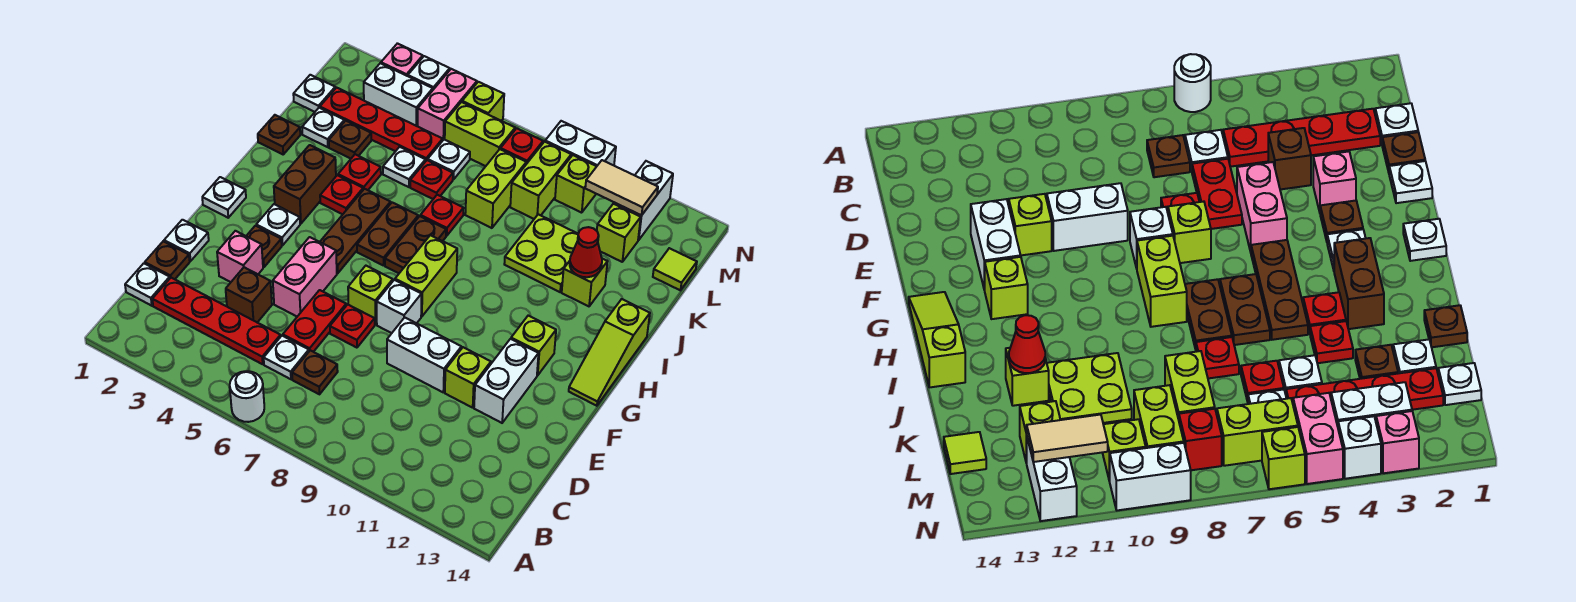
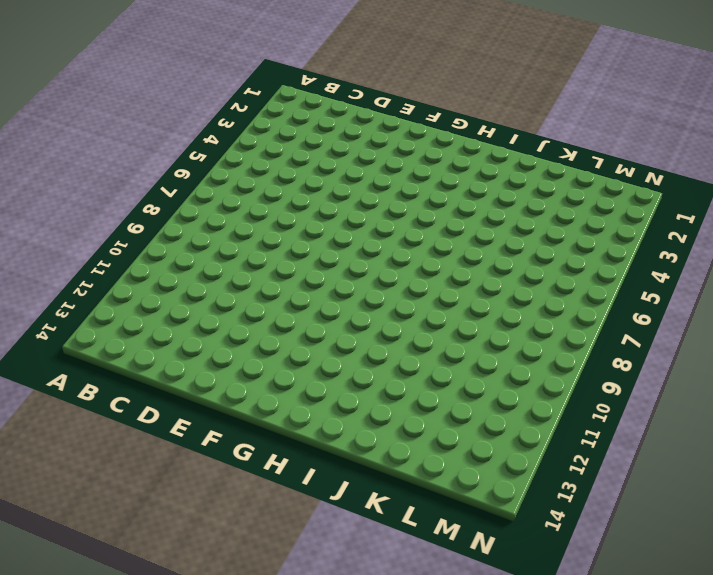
none -> white 1x1 round brick [230,371,264,422]
none -> white 1x1 plate [125,263,170,306]
none -> red 1x4 plate [152,278,281,364]
none -> white 1x1 plate [264,336,309,379]

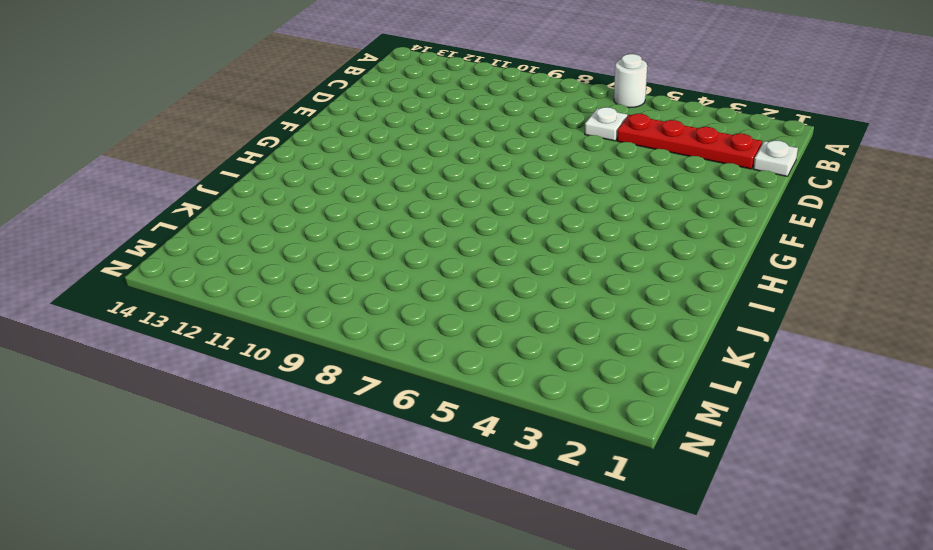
none -> brown 1x1 plate [292,350,338,394]
none -> brown 1x1 plate [145,241,190,279]
none -> brown 1x1 brick [226,267,272,322]
none -> red 1x2 plate [283,290,346,352]

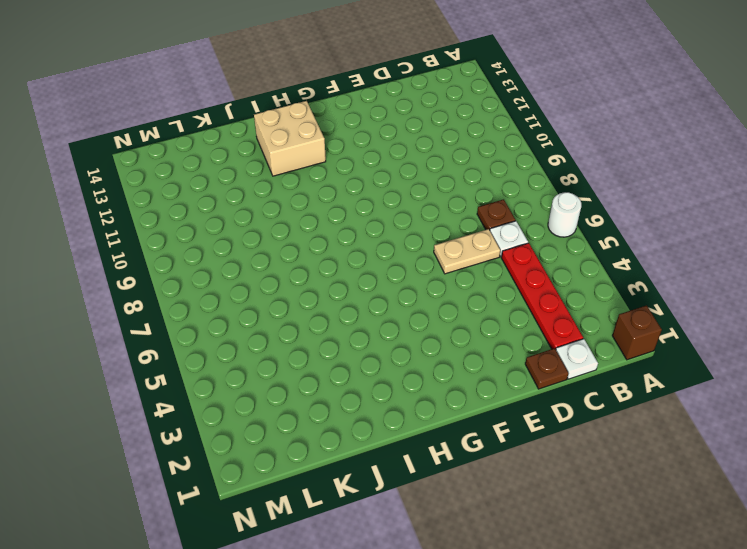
brown 1x1 brick [612,306,662,360] -> brown 1x1 brick moved to [226,267,272,322]
tan 1x2 plate [434,229,500,274] -> red 1x2 plate [283,290,346,352]
tan 2x2 brick [254,101,326,176] -> none
none -> white 1x1 plate [164,220,209,261]
none -> pink 1x1 brick [217,231,263,282]
none -> pink 1x2 brick [273,237,337,316]
none -> red 1x1 plate [330,304,375,348]

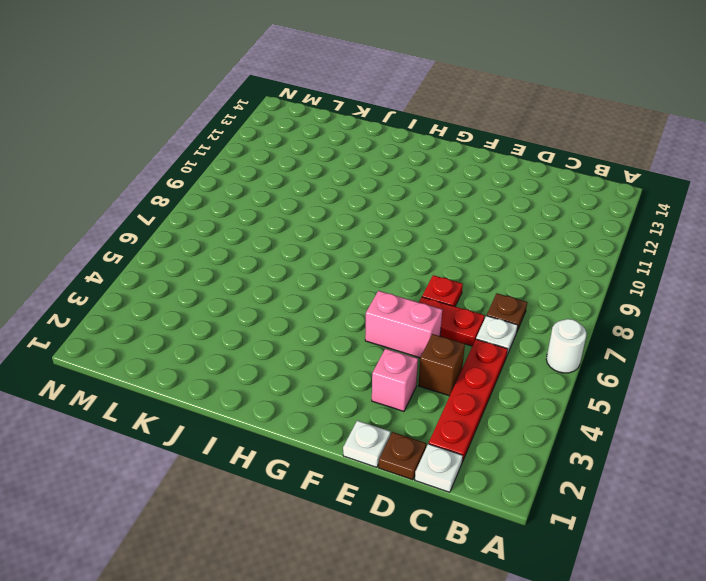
none -> white 1x2 brick [387,317,461,392]
none -> lime 1x1 brick [445,347,491,408]
none -> white 1x2 brick [474,339,539,423]
none -> brown 1x1 plate [247,226,282,267]

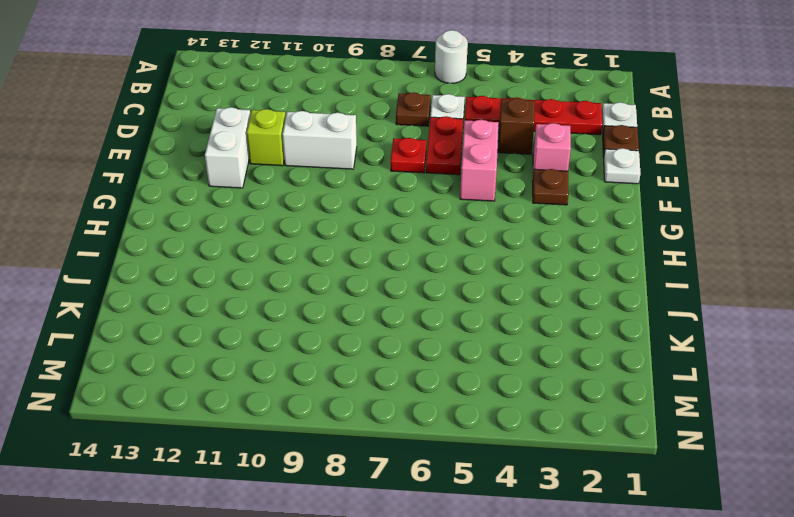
none -> lime 1x1 brick [348,266,393,325]
none -> white 1x1 brick [377,280,421,333]
none -> white 1x1 plate [202,177,246,218]
none -> white 1x1 plate [256,204,300,245]

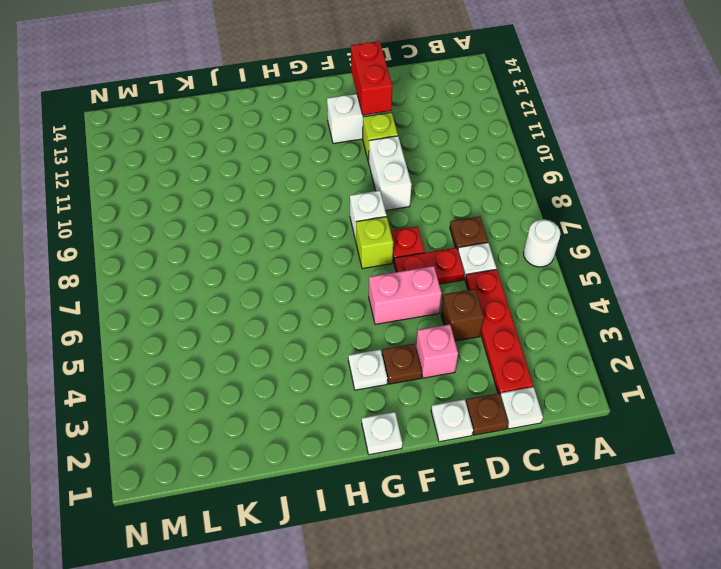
red 1x2 brick [351,41,392,115] -> none
none -> brown 1x3 plate [320,189,391,273]
none -> lime 1x2 brick [395,235,457,316]
none -> lime 1x1 brick [511,316,556,375]
none -> lime 1x3 slope [569,299,650,406]

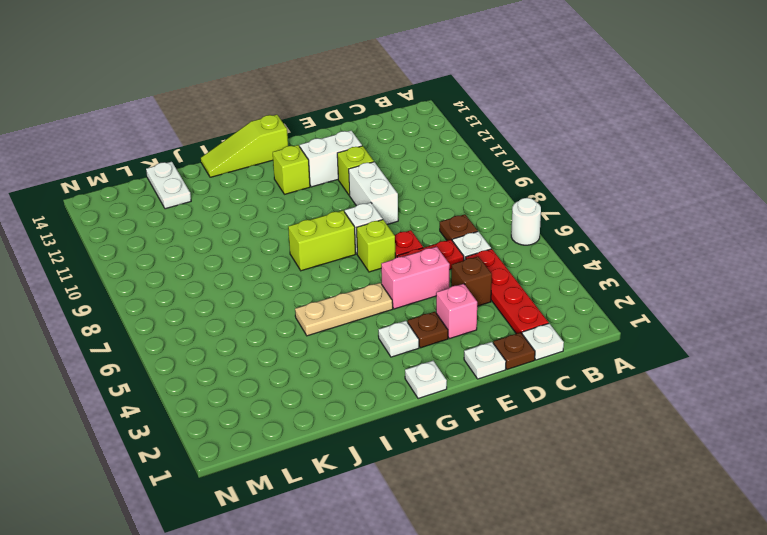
tan 1x3 plate [295,283,393,336] -> brown 1x3 plate [320,189,391,273]
lime 1x3 slope [201,115,288,177] -> lime 1x3 slope turned to [569,299,650,406]
white 1x2 plate [146,162,191,209] -> none
none -> brown 1x2 brick [274,145,336,224]
none -> brown 1x2 plate [357,203,418,266]
none -> brown 1x2 plate [385,216,446,273]
none -> red 1x1 plate [320,175,363,214]

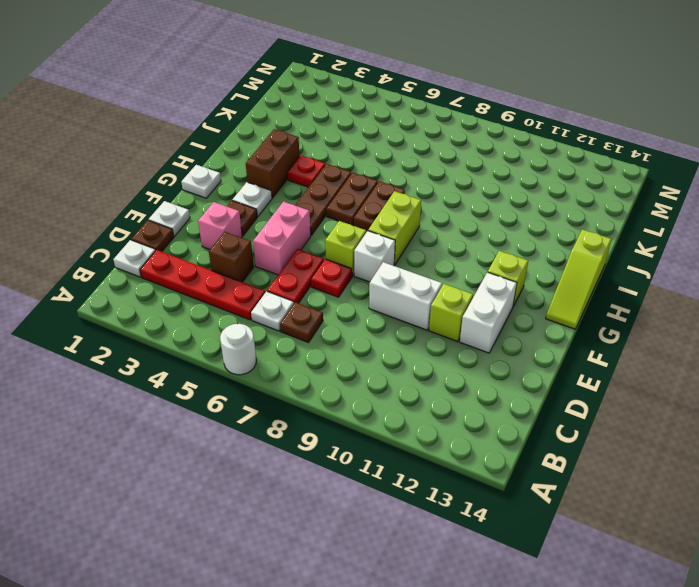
none -> brown 1x1 plate [258,115,300,154]
none -> red 1x1 plate [338,154,381,190]
none -> red 1x1 plate [420,195,464,236]
none -> lime 2x2 plate [504,214,578,292]

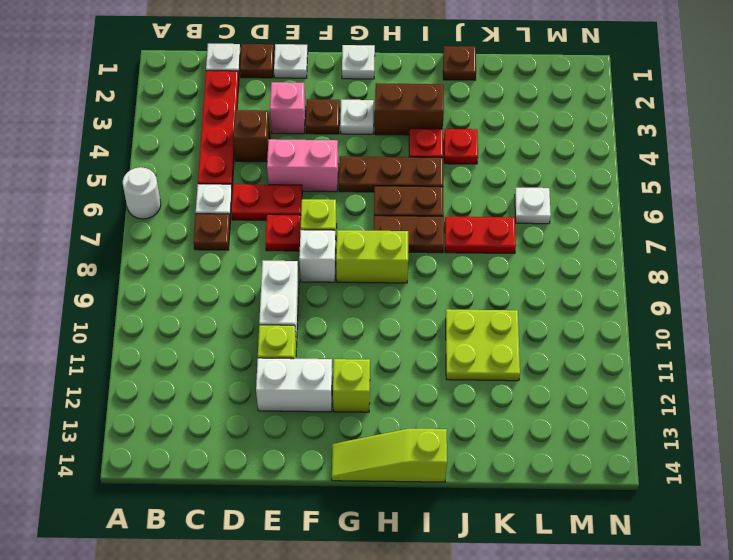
red 1x2 plate [445,217,516,254] -> red 1x1 plate [420,195,464,236]
none -> lime 1x1 brick [562,259,608,306]
none -> white 1x1 plate [302,108,344,147]
none -> brown 1x1 plate [329,121,371,159]
none -> white 1x1 plate [383,147,425,187]

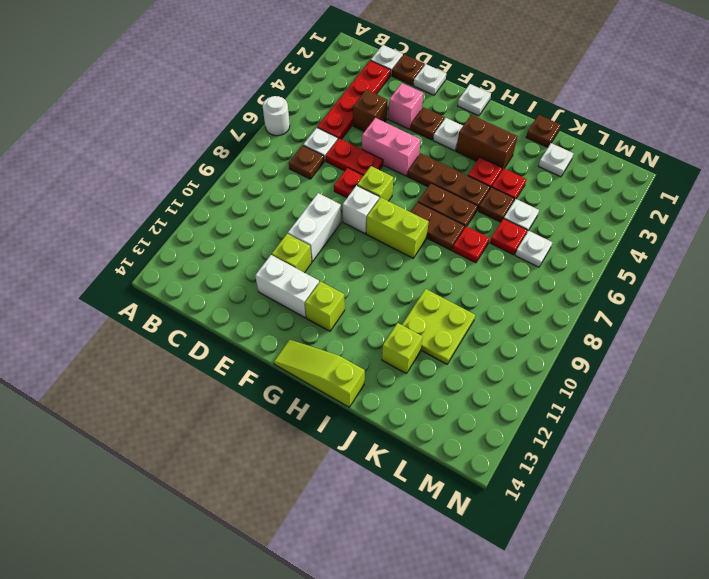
brown 1x1 plate [478,187,515,222] -> brown 1x1 plate moved to [329,121,371,159]
none -> lime 1x2 brick [465,149,526,228]
none -> white 1x1 plate [293,75,335,112]
none -> red 1x4 plate [320,88,443,162]
none -> lime 1x2 brick [510,142,571,219]

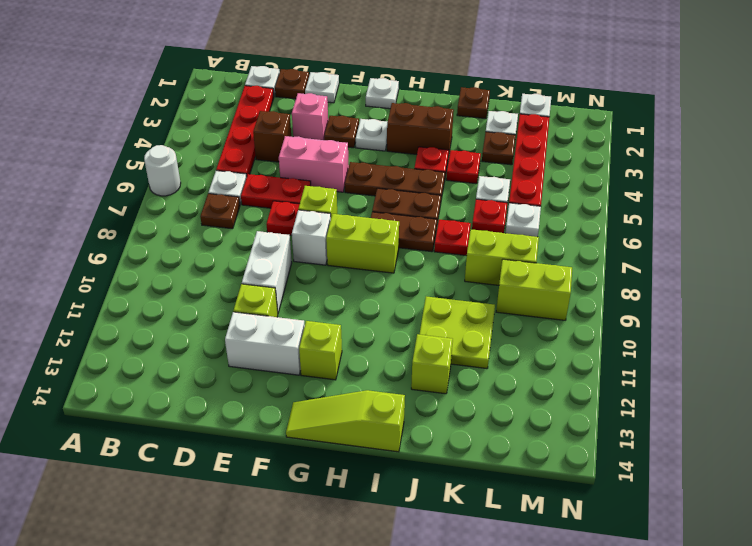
none -> lime 1x1 brick [597,204,641,262]
none -> lime 1x1 tile [653,248,697,290]
none -> white 1x2 brick [364,63,433,126]
none -> pink 1x2 brick [418,69,477,140]

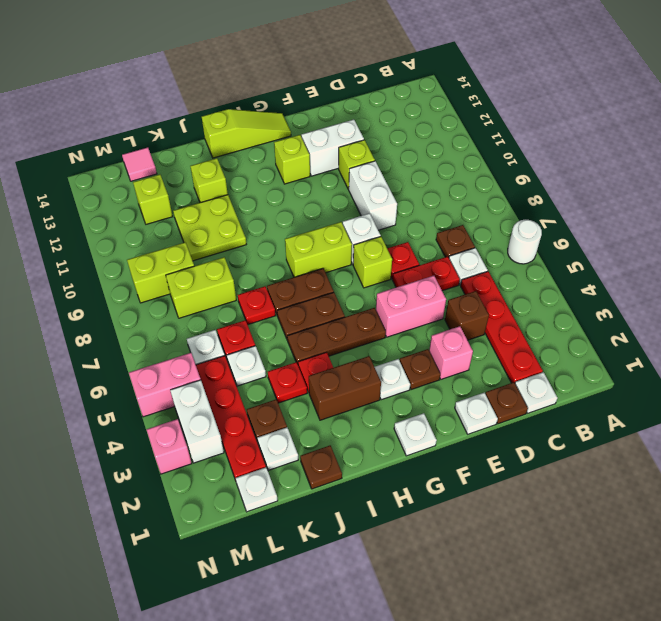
pink 1x1 tile [122,147,157,181] -> lime 1x1 tile [653,248,697,290]
none -> lime 1x2 brick [445,102,515,166]
none -> red 1x1 brick [501,128,543,164]
none -> lime 1x1 brick [555,155,597,213]
none -> white 1x2 brick [614,161,673,240]

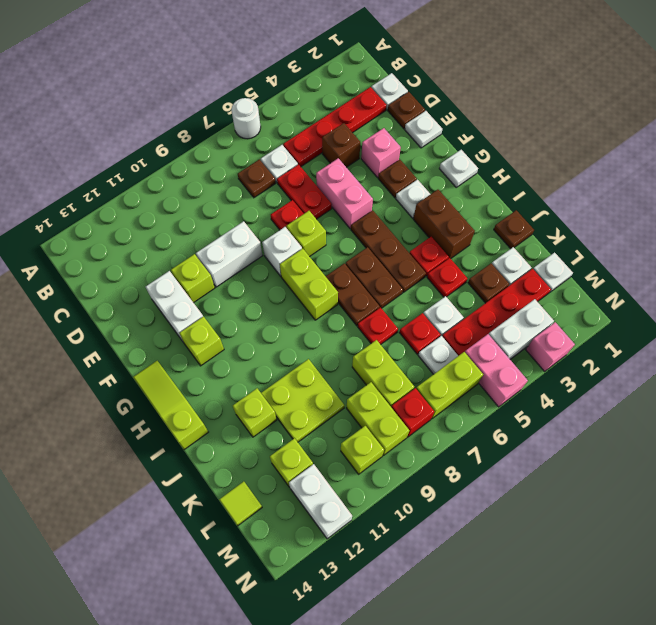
none -> white 1x1 brick [408,56,450,90]
none -> lime 1x1 brick [462,82,504,121]
none -> white 1x2 brick [545,121,616,166]
none -> red 1x1 cone [570,227,602,277]

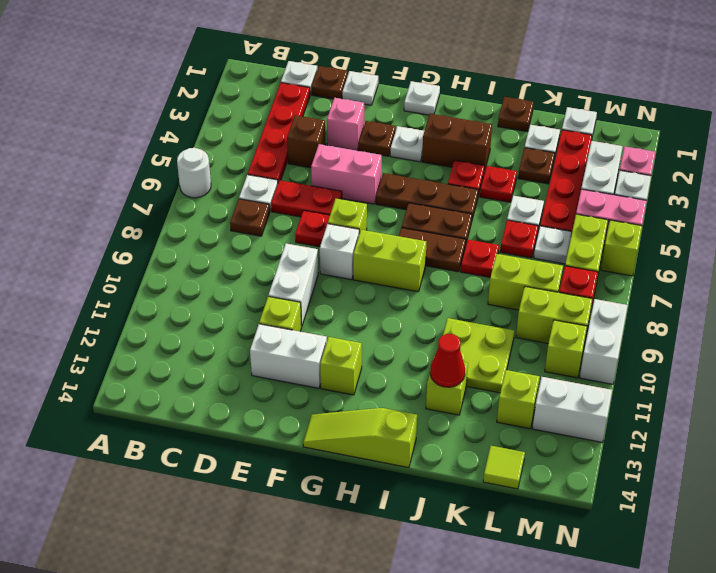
none -> tan 1x2 tile [585,160,658,215]

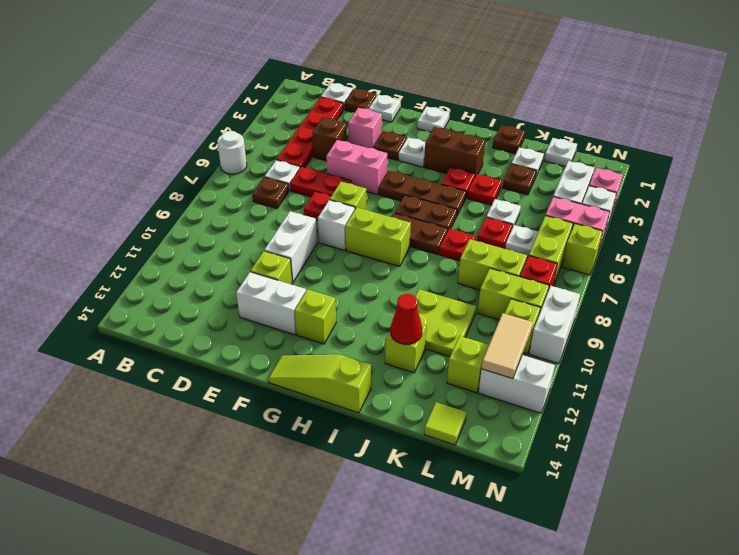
none -> red 1x4 plate [320,88,443,162]

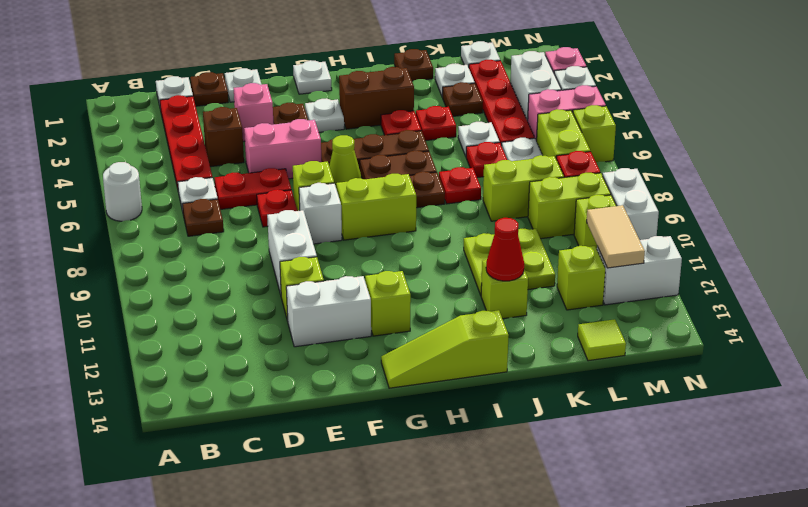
lime 1x1 cone [329,135,361,186] -> none

